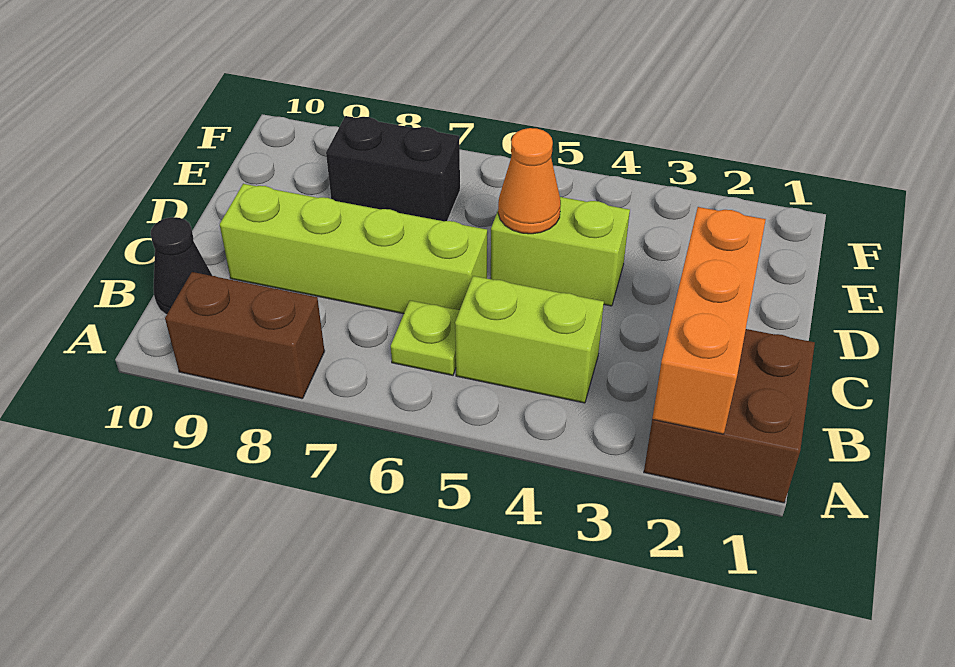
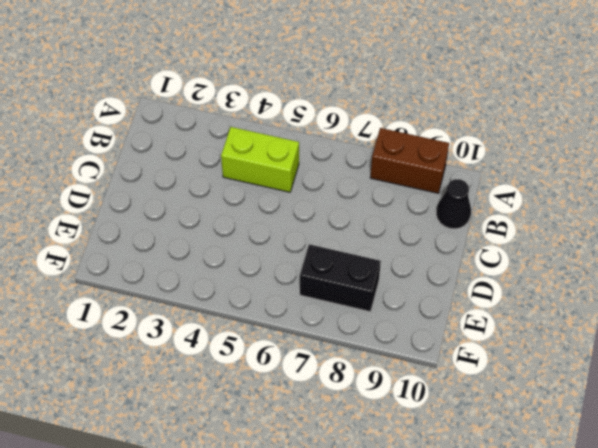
none -> brown 2x2 brick [644,329,815,503]
none -> lime 1x1 plate [391,300,460,375]

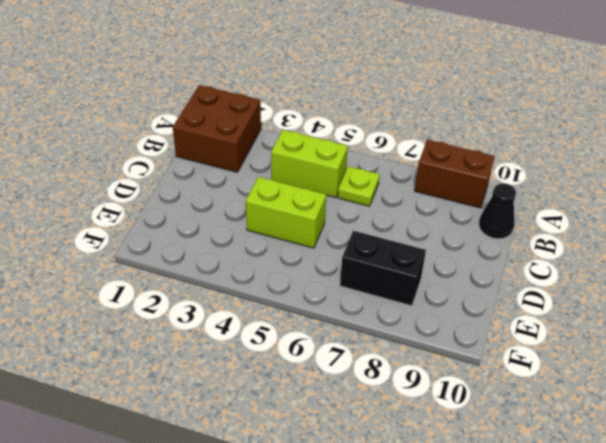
none -> lime 1x4 brick [220,184,487,314]
none -> orange 1x3 brick [652,207,766,434]

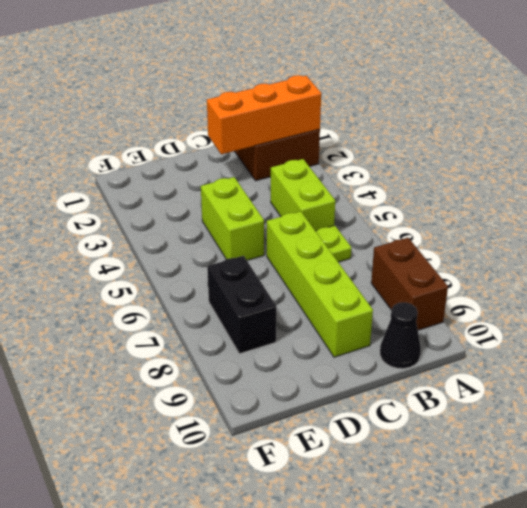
none -> orange 1x1 cone [498,128,561,234]

